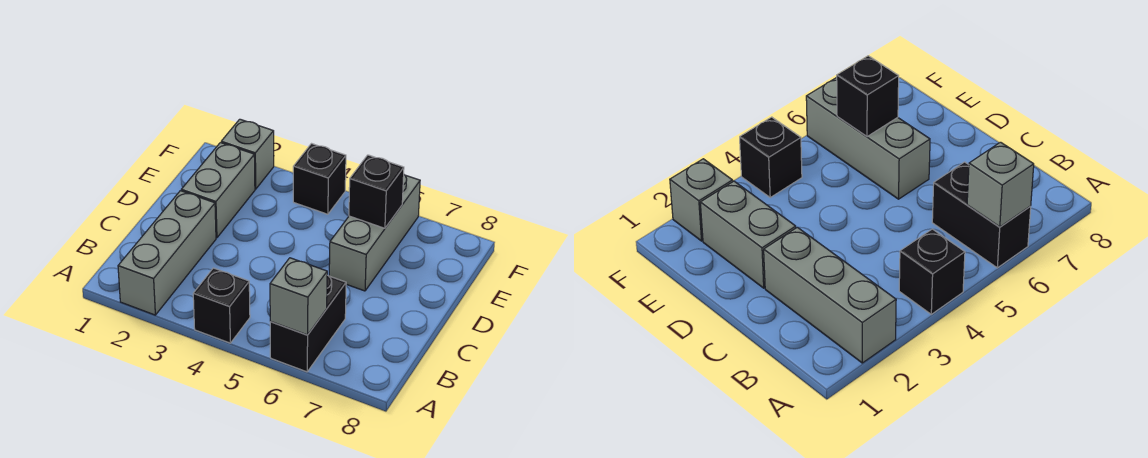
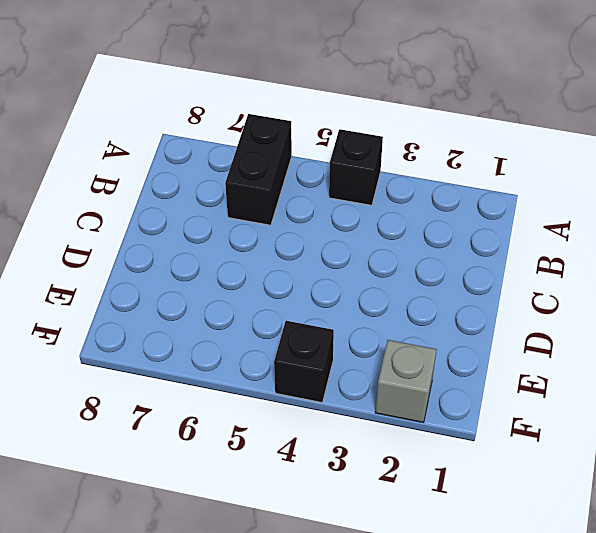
none -> grey 1x3 brick [118,191,216,315]
none -> grey 1x2 brick [181,143,255,238]

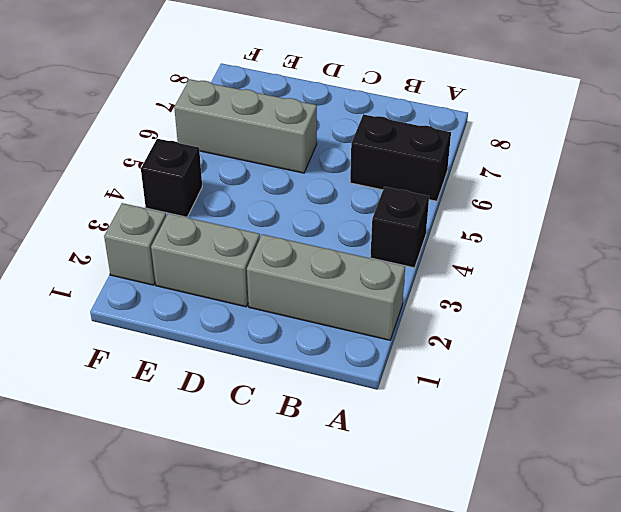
none -> grey 1x1 brick [270,258,327,335]
none -> black 1x1 brick [349,155,404,228]

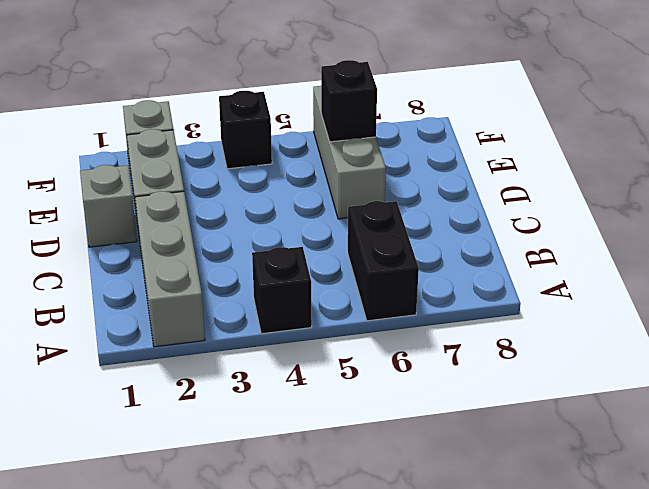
grey 1x1 brick [80,165,137,247] -> grey 1x1 brick moved to [270,258,327,335]

